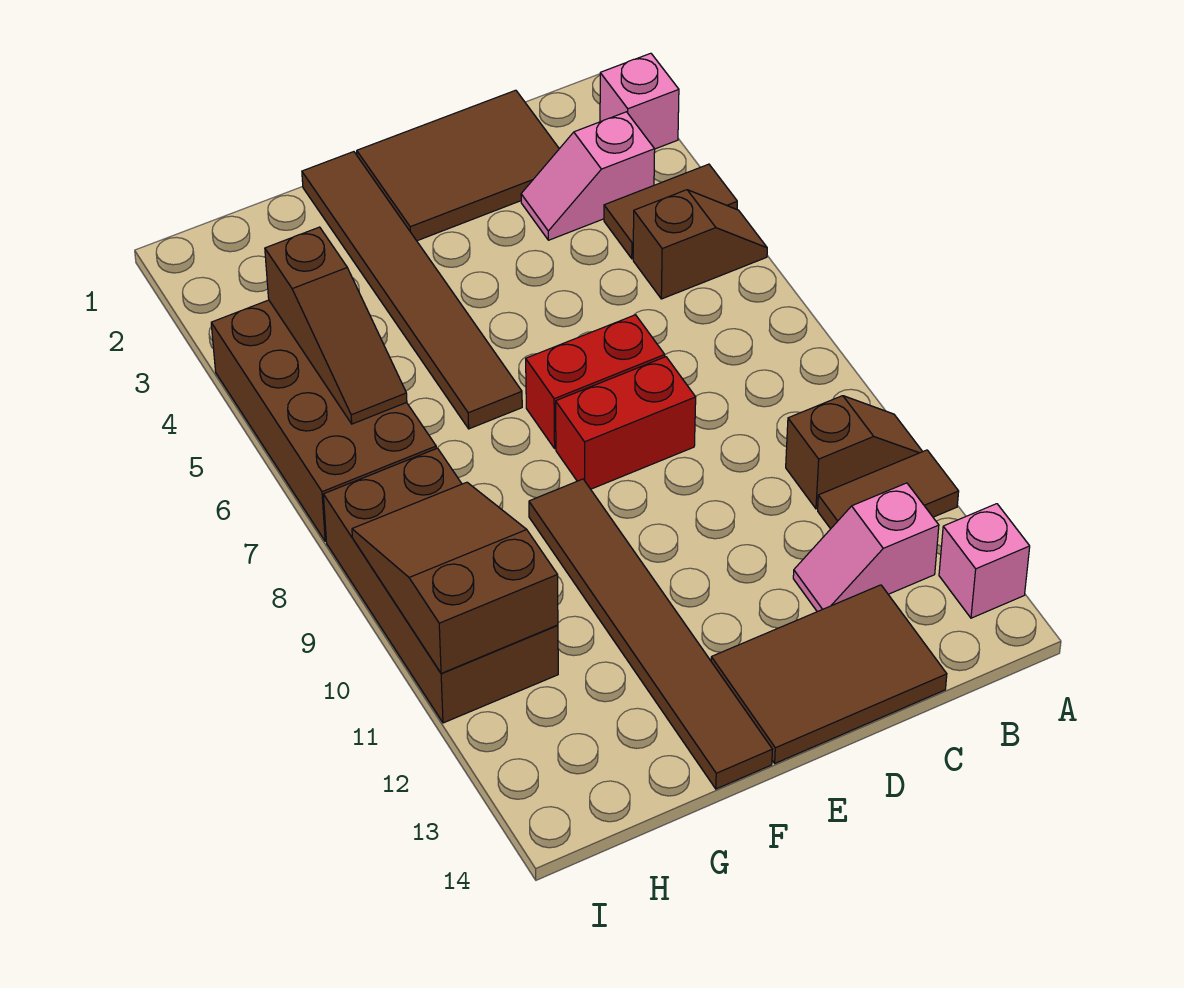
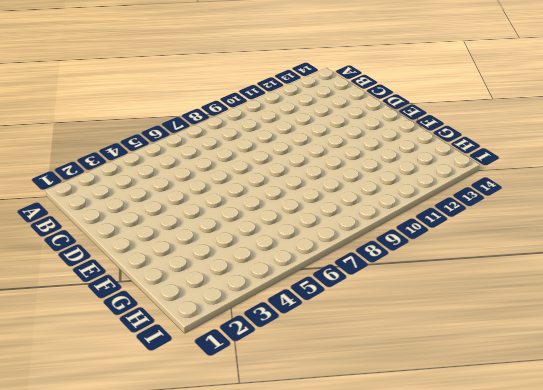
none -> pink 1x1 brick [600,53,679,149]
none -> brown 1x2 tile [604,164,737,259]
none -> brown 1x2 slope [633,190,767,299]

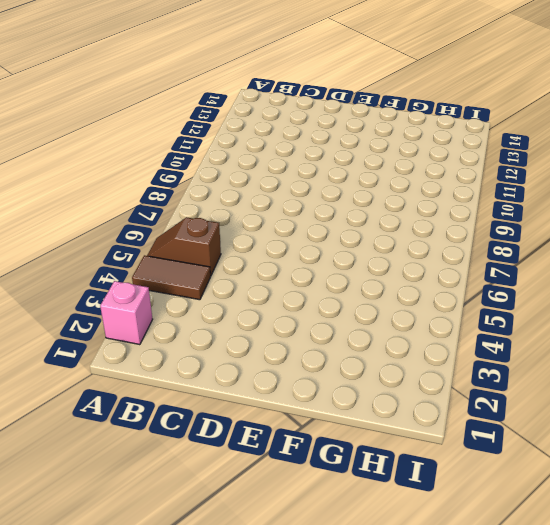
none -> brown 1x2 slope [786,396,923,509]
none -> brown 1x2 tile [818,450,959,529]
none -> pink 1x1 brick [939,504,1030,618]

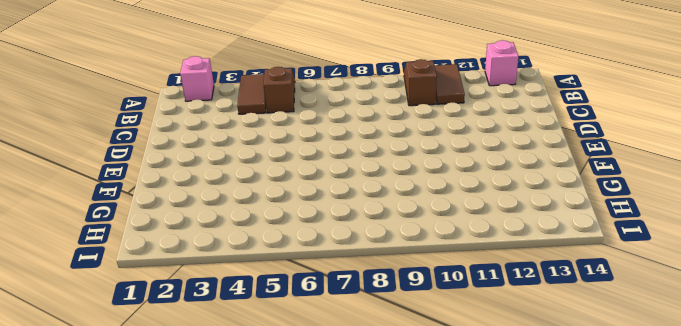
none -> pink 1x2 slope [521,112,655,240]
none -> pink 1x2 slope [793,483,939,612]
none -> brown 2x3 tile [357,90,559,241]

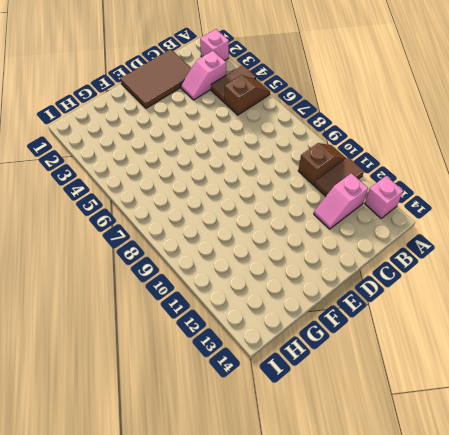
none -> brown 2x3 tile [711,585,947,763]
none -> red 1x2 brick [526,315,665,448]
none -> red 1x2 brick [556,357,696,489]

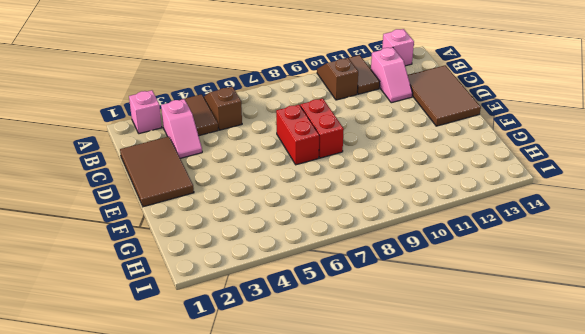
none -> brown 1x6 tile [302,152,522,429]
none -> brown 1x6 tile [529,479,773,789]
none -> brown 2x4 brick [211,300,436,541]

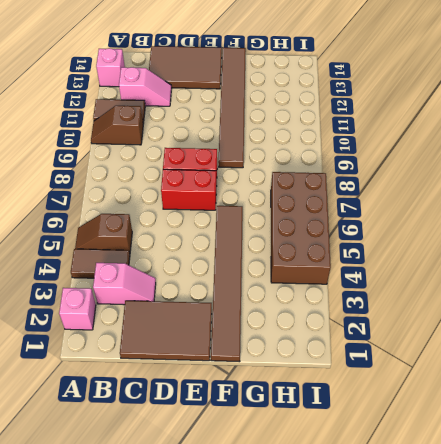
none -> brown 2x4 brick [323,448,558,723]
none -> brown 1x3 slope [265,227,407,424]
none -> brown 2x3 slope [352,482,558,673]

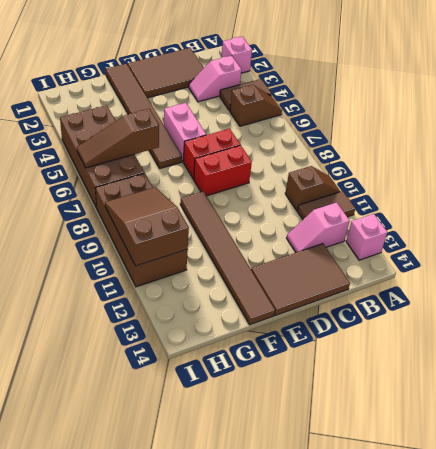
pink 1x2 brick [164,103,206,161] -> none
brown 1x3 slope [77,109,159,168] -> brown 1x3 slope turned to [265,227,407,424]

